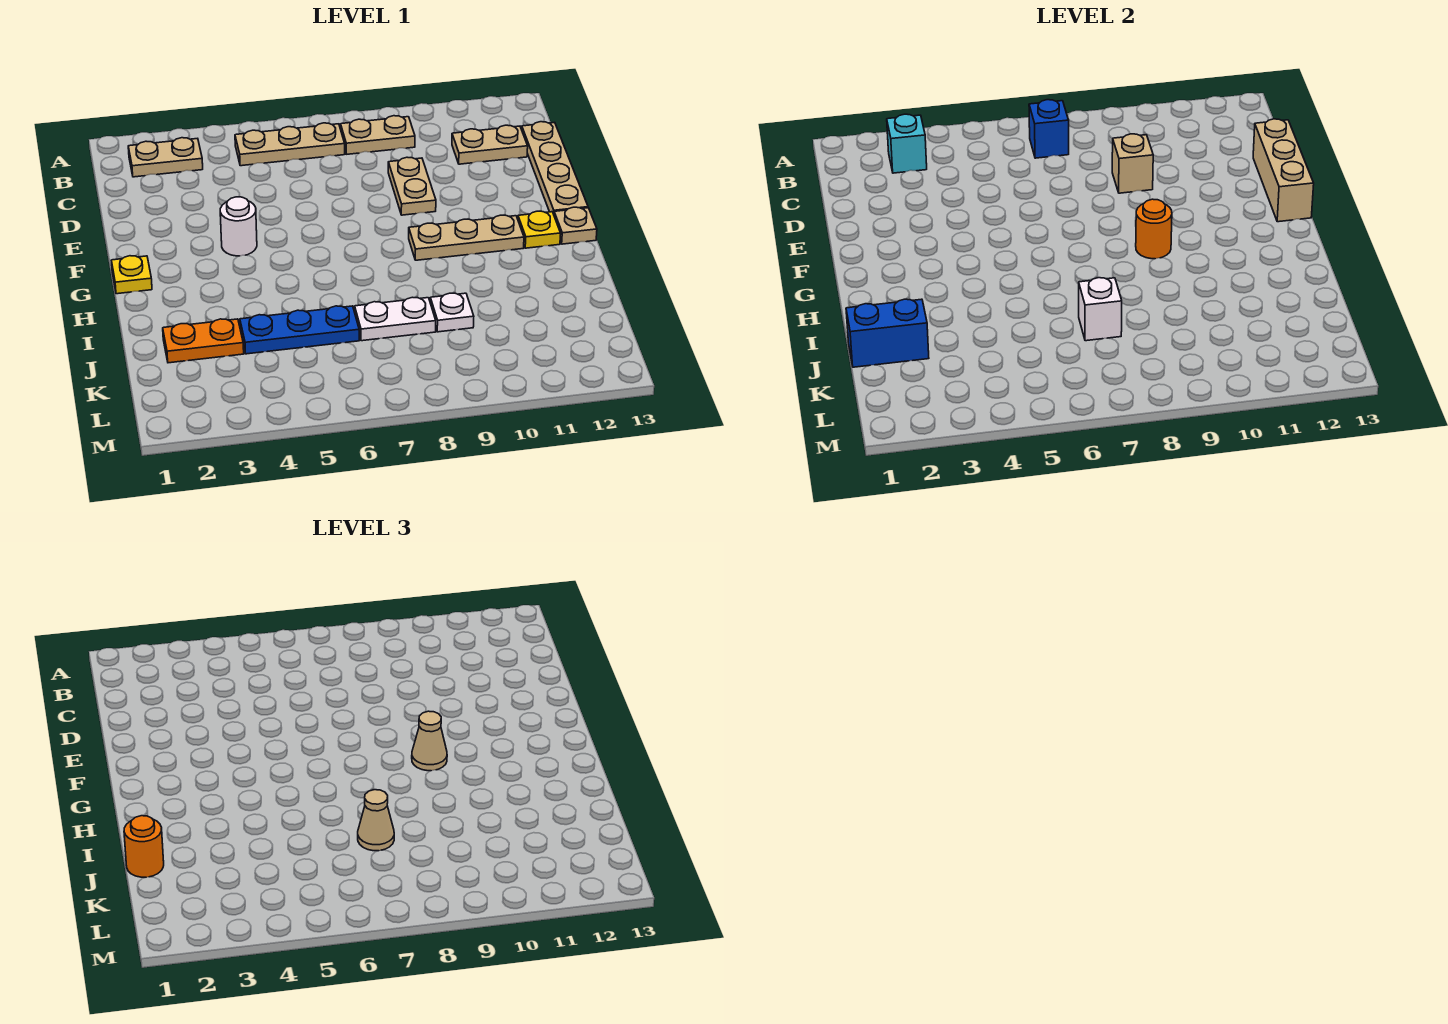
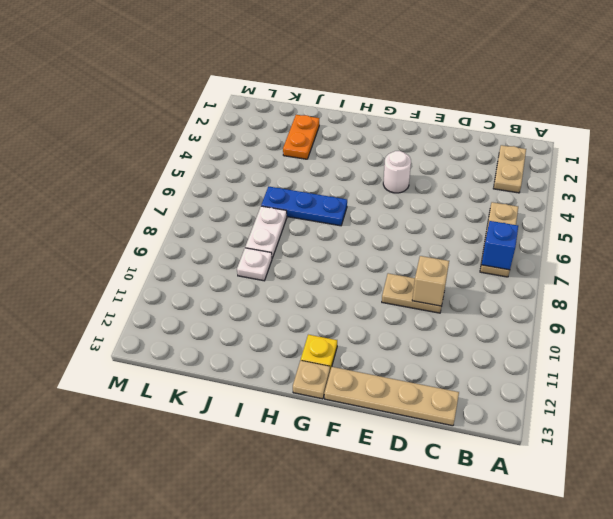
blue 1x3 plate [261,187,347,226] -> blue 1x3 plate turned to [240,306,359,354]
none -> tan 1x2 plate [341,116,415,154]
none -> tan 1x2 plate [452,125,528,164]
none -> yellow 1x1 plate [111,256,152,294]

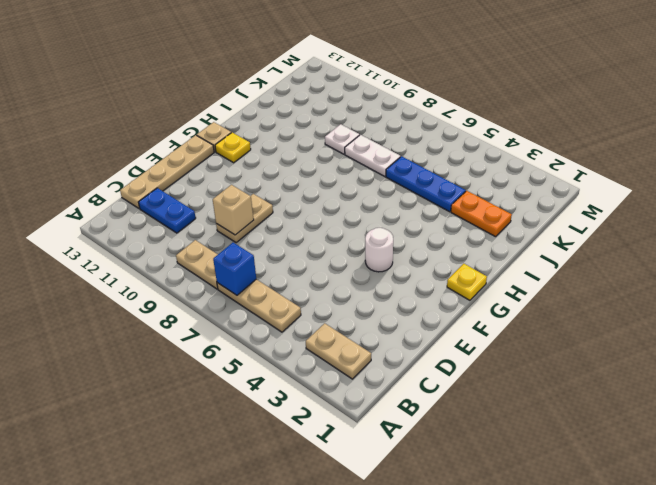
blue 1x2 plate [138,188,196,233] -> tan 1x2 plate [452,125,528,164]
none -> tan 1x3 plate [409,215,524,260]
none -> cyan 1x1 brick [887,114,927,173]
none -> tan 1x3 brick [1253,119,1314,222]

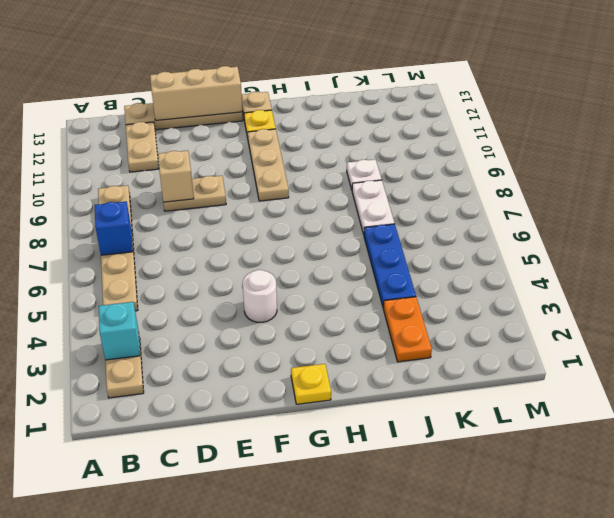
none -> orange 1x1 round brick [1136,199,1172,259]
none -> blue 1x2 brick [846,299,929,367]
none -> white 1x1 brick [1079,278,1122,341]

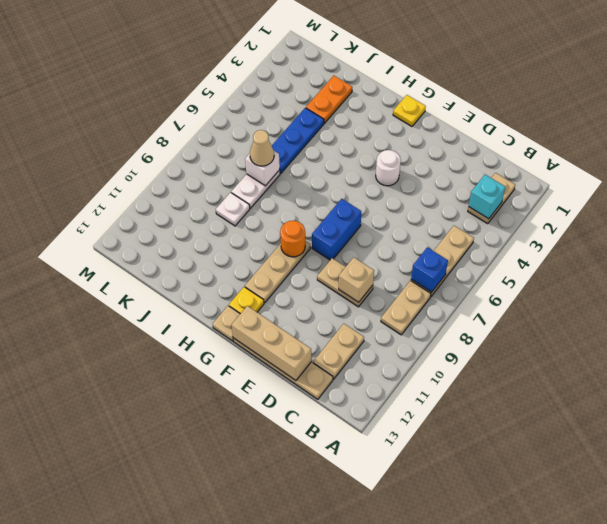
blue 1x2 brick [312,199,361,260] -> blue 1x2 brick moved to [846,299,929,367]
none -> tan 1x1 cone [412,711,447,771]
none -> orange 1x1 round brick [124,816,164,877]

